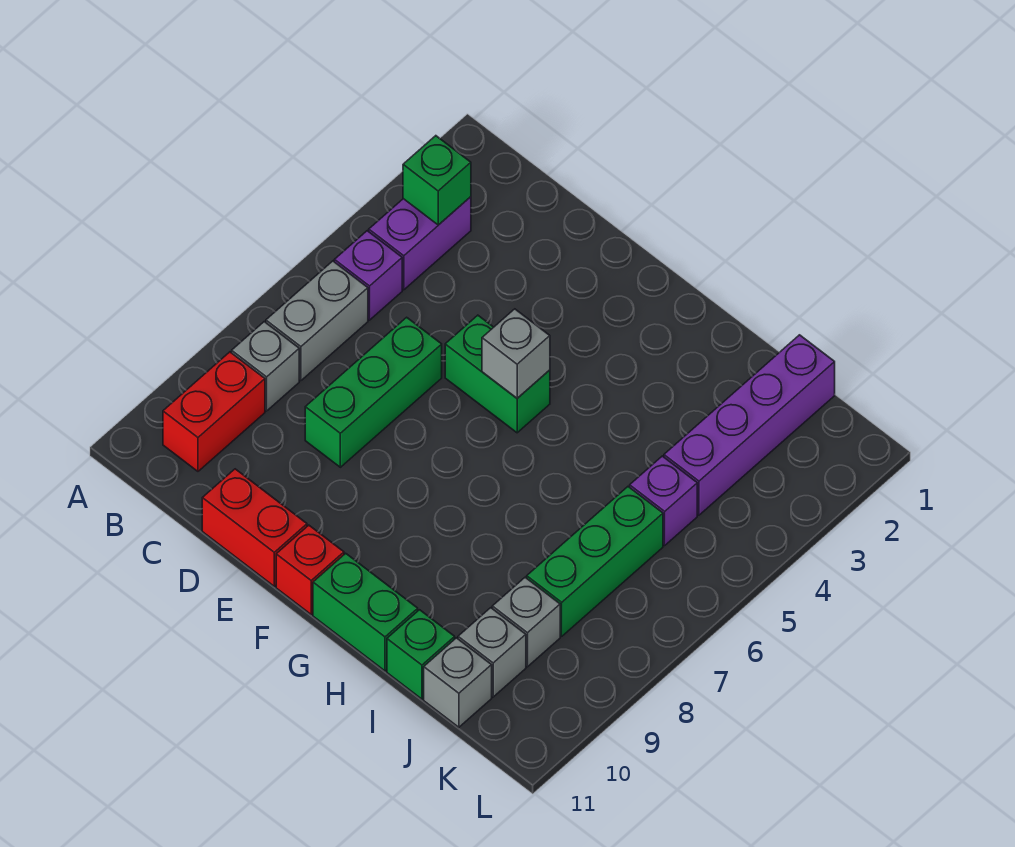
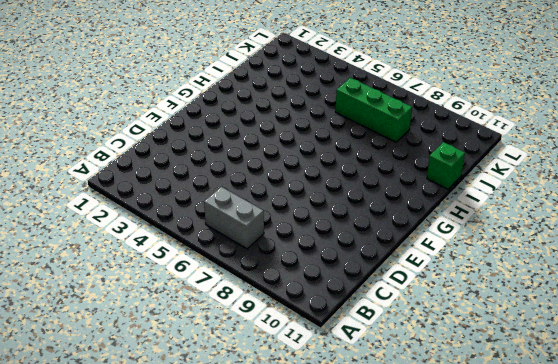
none -> purple 1x2 brick [369,197,471,290]
none -> purple 1x1 brick [334,231,402,320]
none -> grey 1x1 brick [232,322,299,411]

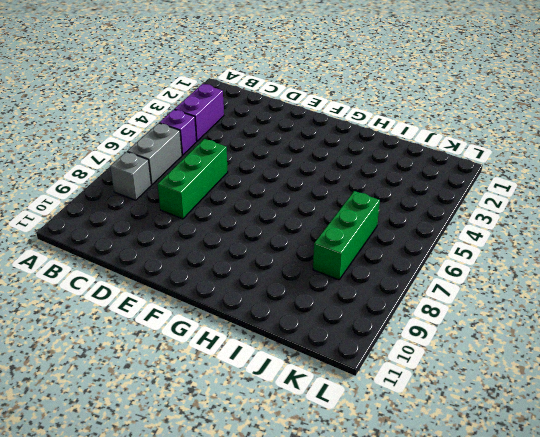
none -> red 1x2 brick [163,352,265,471]
none -> red 1x2 brick [202,469,307,586]
none -> green 1x2 brick [445,315,550,433]

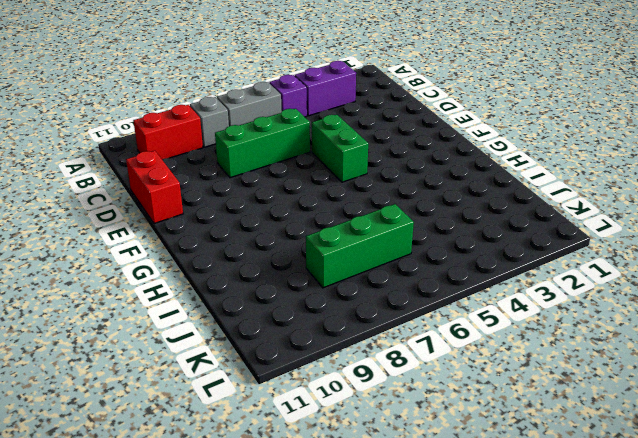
none -> red 1x1 brick [276,525,344,614]
none -> green 1x2 brick [313,553,418,671]
none -> green 1x1 brick [387,610,455,699]

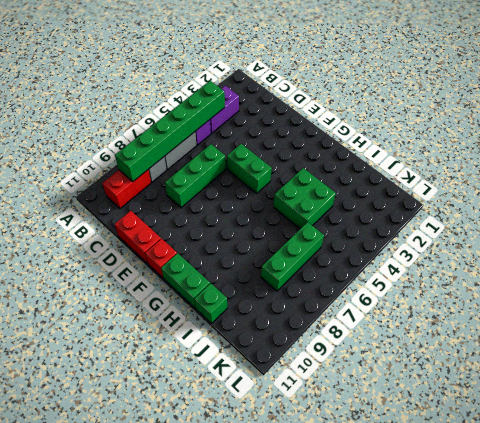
green 1x6 brick [115,81,225,181] -> none
green 2x2 brick [273,168,336,229] -> none
none -> purple 1x4 brick [664,335,835,515]
none -> purple 1x1 brick [630,456,697,545]
none -> grey 1x1 brick [492,577,560,667]

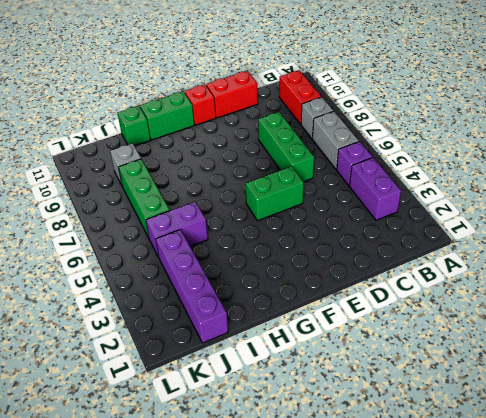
purple 1x2 brick [146,202,208,257] -> purple 1x1 brick [630,456,697,545]
none -> grey 1x1 brick [458,608,526,697]
none -> grey 1x1 brick [424,638,492,727]
none -> green 1x1 brick [403,136,471,225]

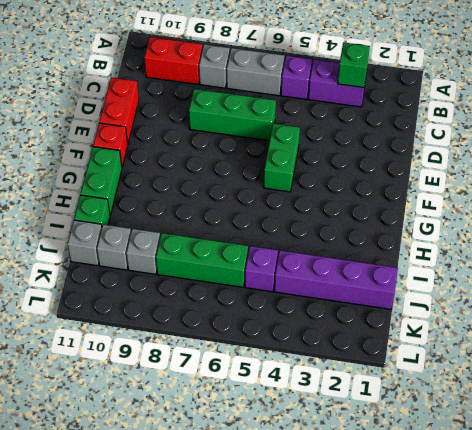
none -> grey 1x1 brick [482,309,550,398]

